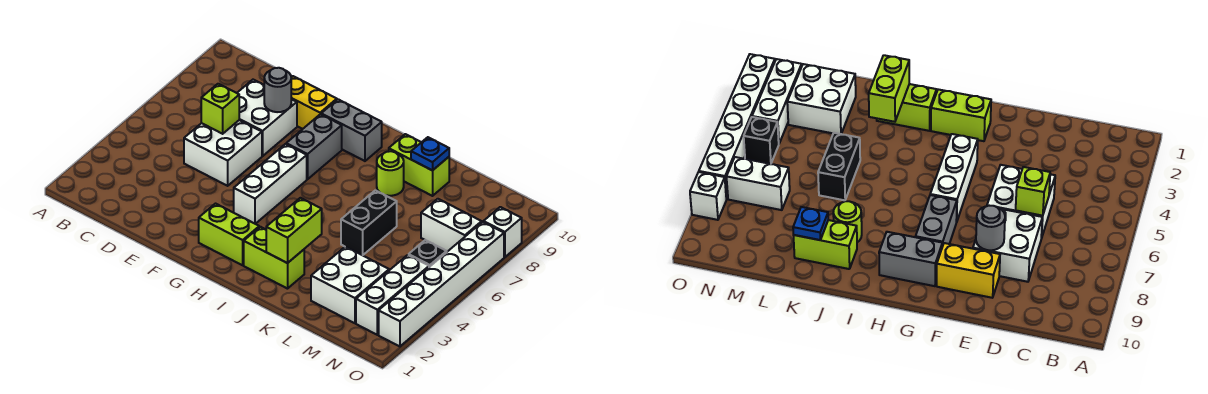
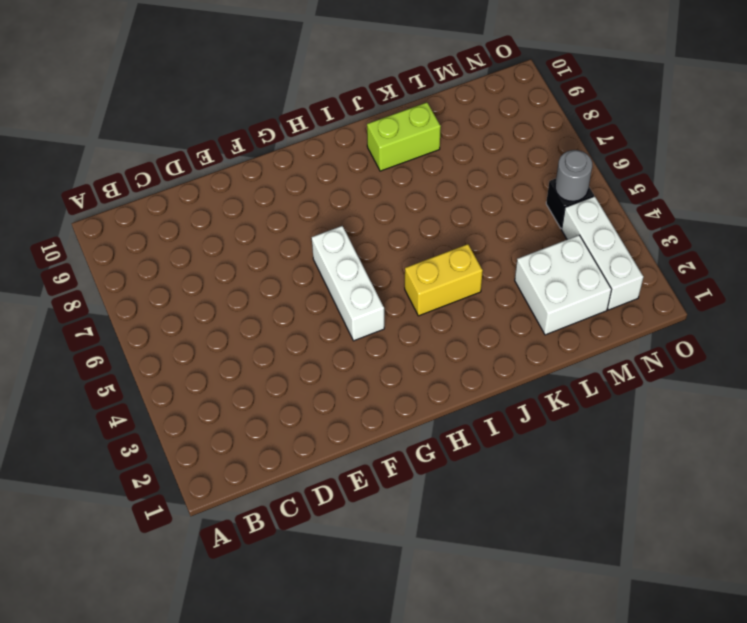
yellow 1x2 brick [405,244,483,316] -> yellow 1x2 brick moved to [291,76,337,129]
grey 1x1 round brick [555,150,592,201] -> grey 1x1 round brick moved to [264,68,291,112]
none -> white 2x2 brick [184,120,262,186]
none -> white 2x2 brick [237,80,297,156]
none -> lime 1x2 brick [199,204,259,265]

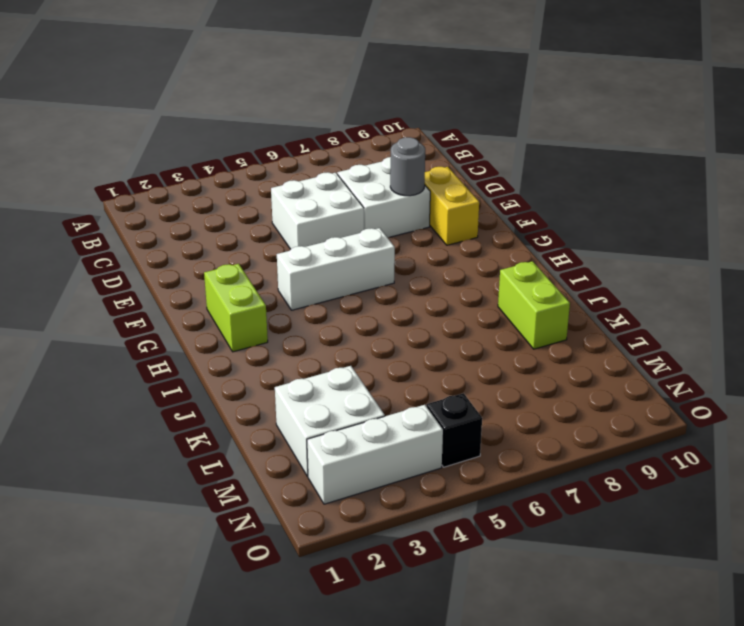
none -> grey 1x2 brick [286,114,342,179]
none -> grey 1x2 brick [321,99,382,161]
none -> lime 1x2 brick [244,227,304,289]

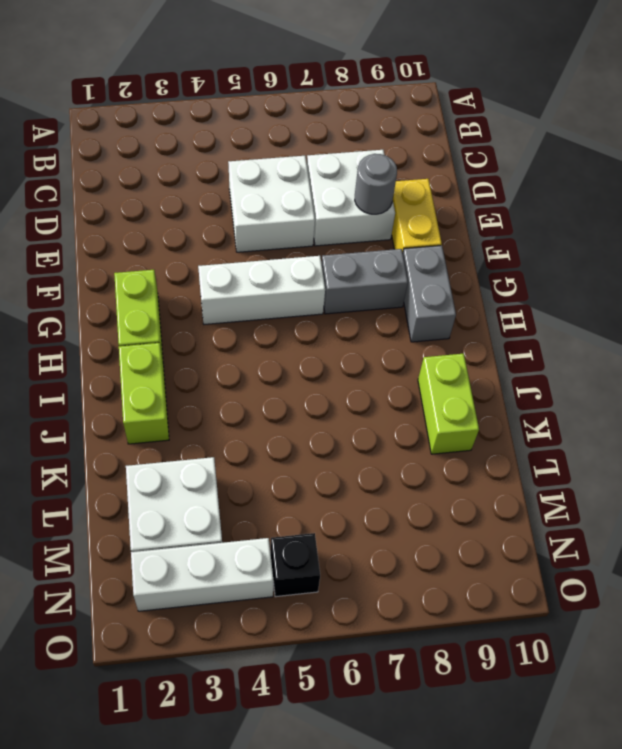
none -> lime 1x1 round brick [377,151,404,196]
none -> black 1x2 brick [341,190,397,255]
none -> white 1x2 brick [421,199,482,252]

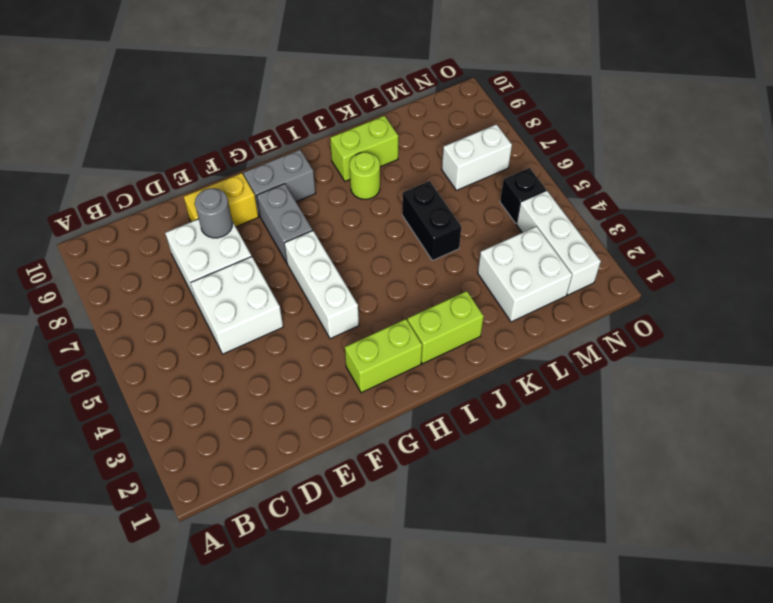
none -> white 1x6 brick [379,222,504,346]
none -> white 1x1 brick [484,207,522,257]
none -> lime 1x1 brick [201,84,239,134]

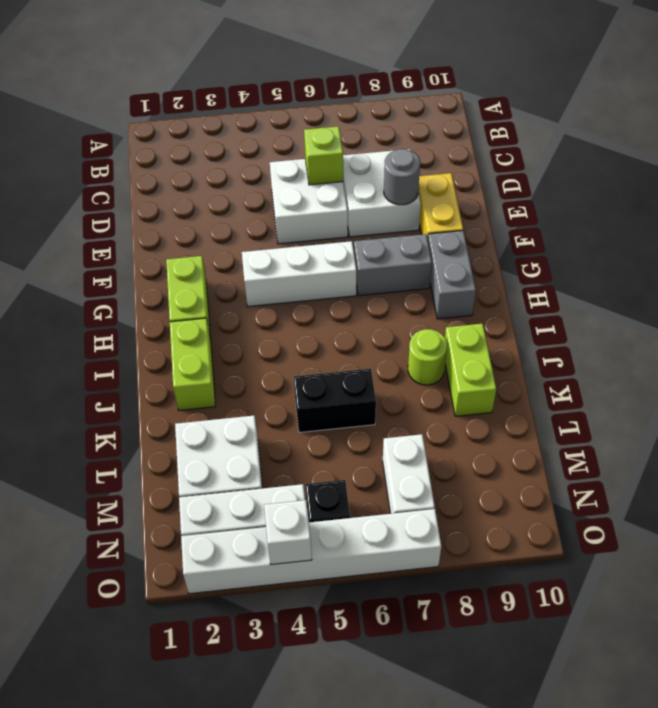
white 1x1 brick [264,500,312,565] -> white 1x1 brick moved to [484,207,522,257]
none -> lime 1x2 brick [266,198,322,263]
none -> blue 1x1 plate [411,137,449,170]

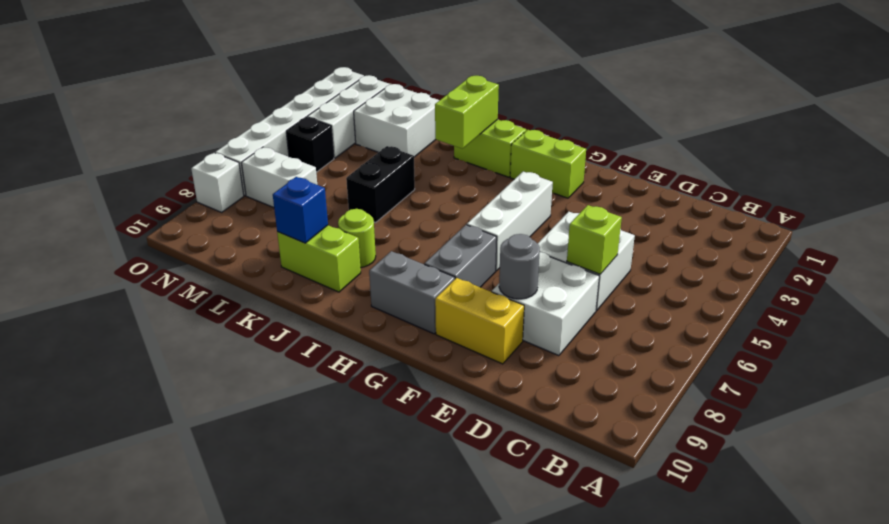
blue 1x1 brick [273,177,328,243] -> blue 1x1 plate [411,137,449,170]

